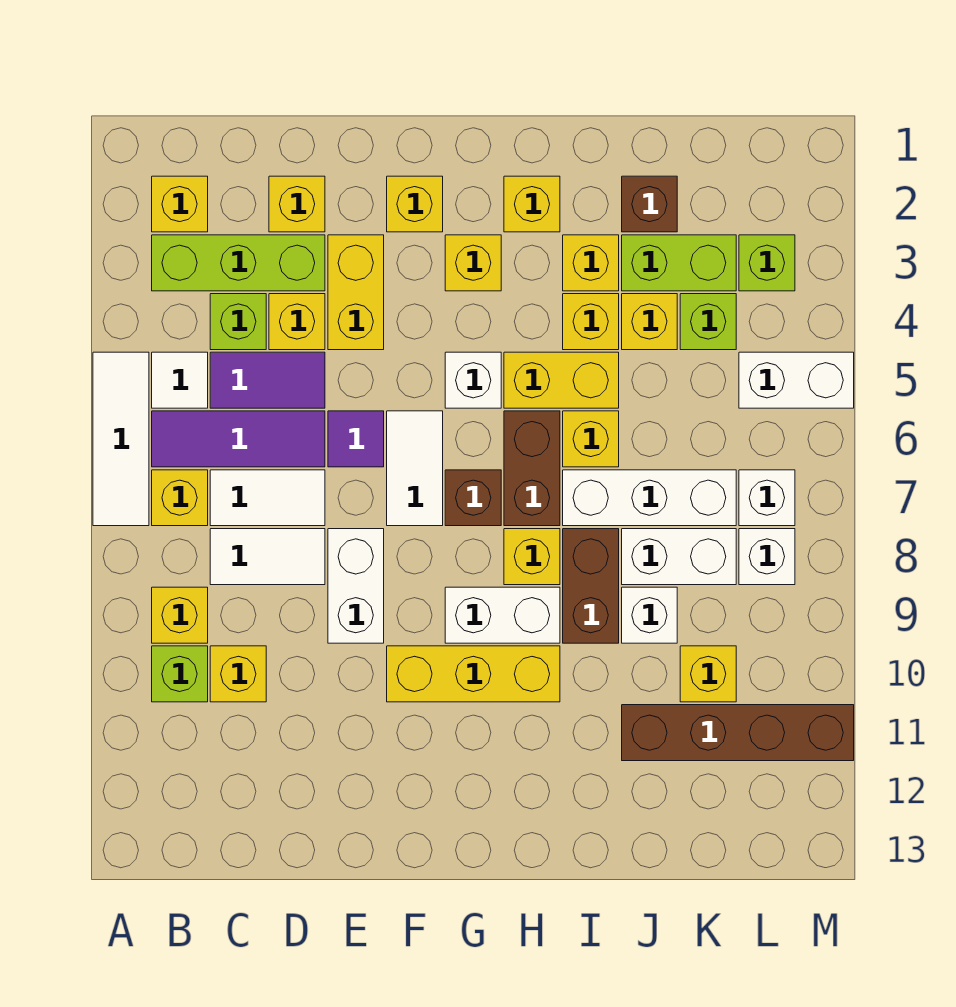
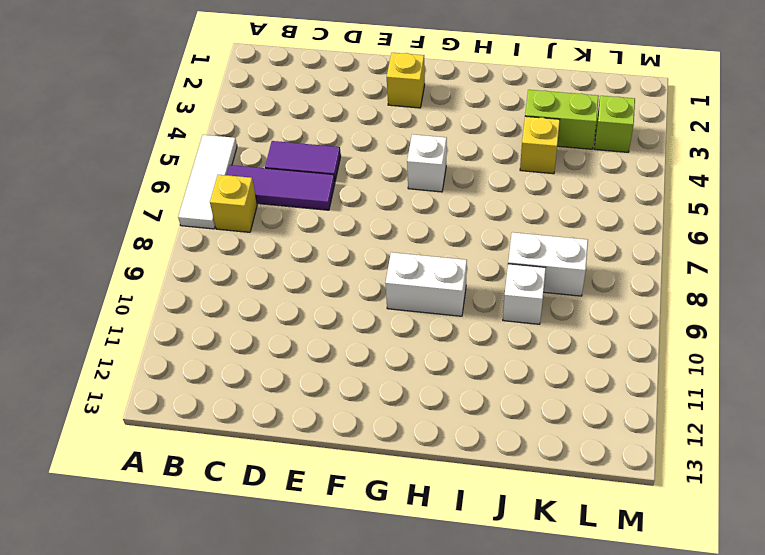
none -> yellow 1x1 brick [152,176,208,232]
none -> lime 1x3 brick [152,235,325,291]
none -> white 1x1 tile [152,352,208,408]
none -> yellow 1x1 brick [152,587,208,643]

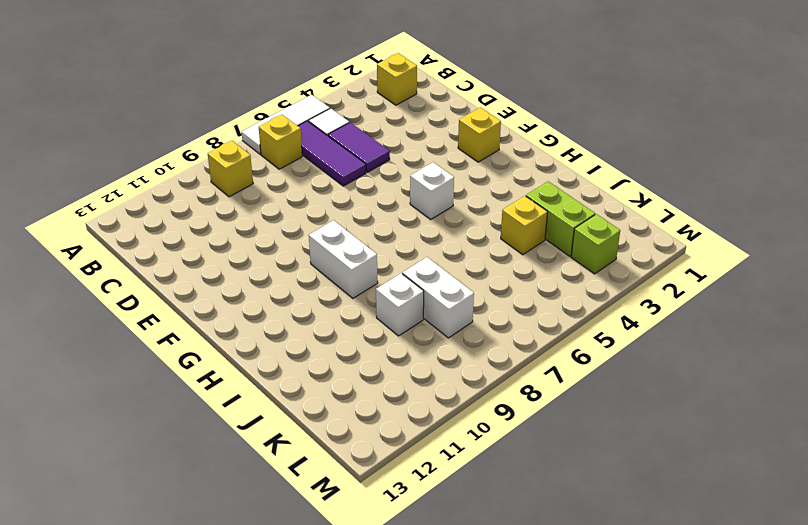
none -> lime 1x3 brick [152,235,325,291]
none -> lime 1x1 brick [152,646,208,702]
none -> lime 1x1 brick [210,294,266,350]
none -> white 1x2 tile [210,470,325,526]

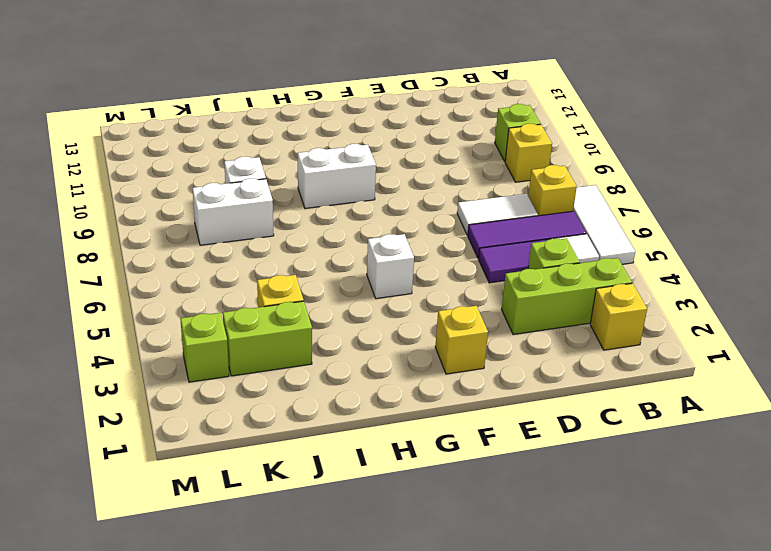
none -> white 1x2 tile [210,529,325,585]
none -> yellow 1x1 brick [210,646,266,702]
none -> yellow 1x1 brick [269,176,325,232]
none -> yellow 1x1 brick [269,294,325,350]

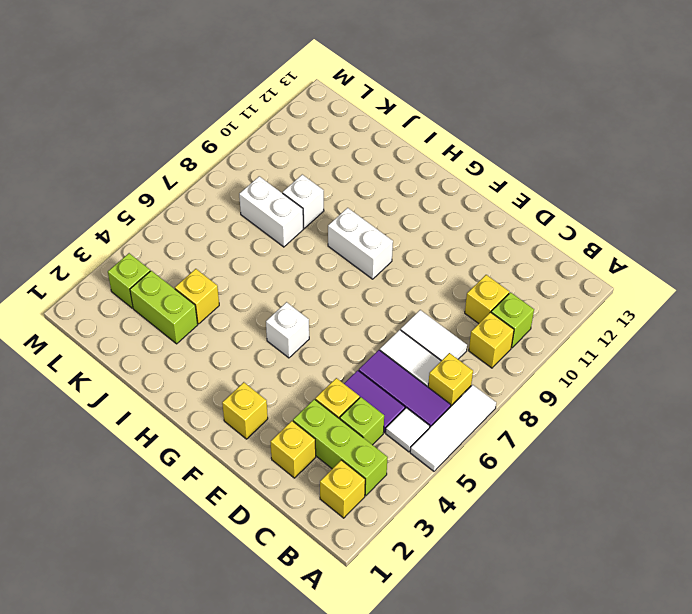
none -> yellow 1x2 brick [328,235,384,350]
none -> purple 1x1 tile [328,411,384,467]
none -> white 1x2 brick [328,529,384,643]
none -> white 1x2 tile [387,411,443,526]

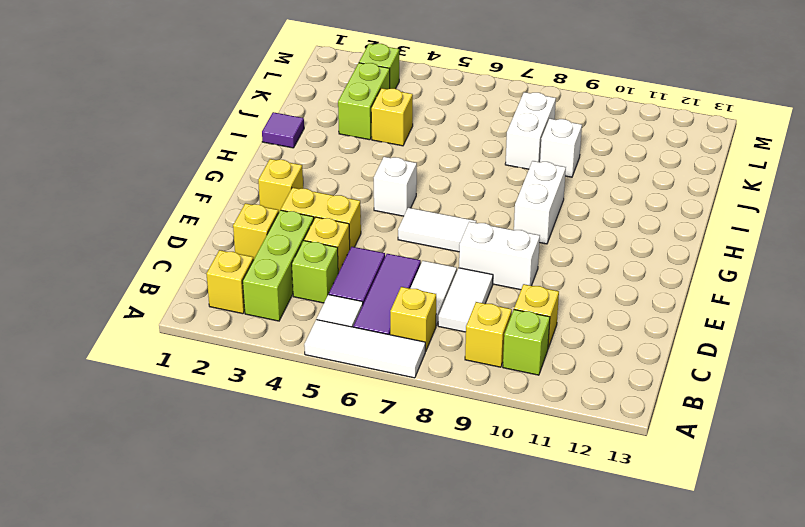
purple 1x1 tile [262,112,304,148] -> purple 1x1 tile moved to [328,411,384,467]
none -> yellow 1x3 brick [387,646,560,702]
none -> yellow 1x1 brick [445,235,501,291]
none -> brown 1x1 brick [445,470,501,526]
none -> yellow 1x1 brick [504,176,560,232]

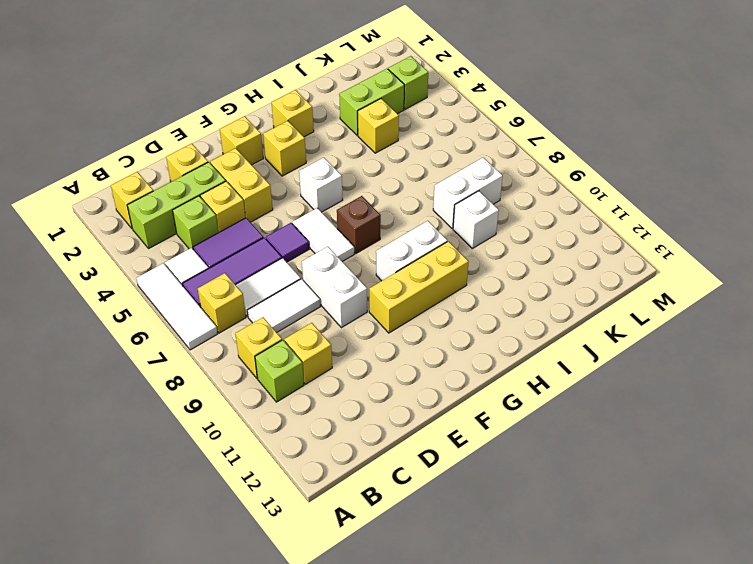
none -> yellow 1x2 brick [504,352,619,408]
none -> brown 1x2 brick [504,411,560,526]
none -> yellow 1x1 brick [504,529,560,585]
none -> yellow 1x1 brick [563,235,619,291]

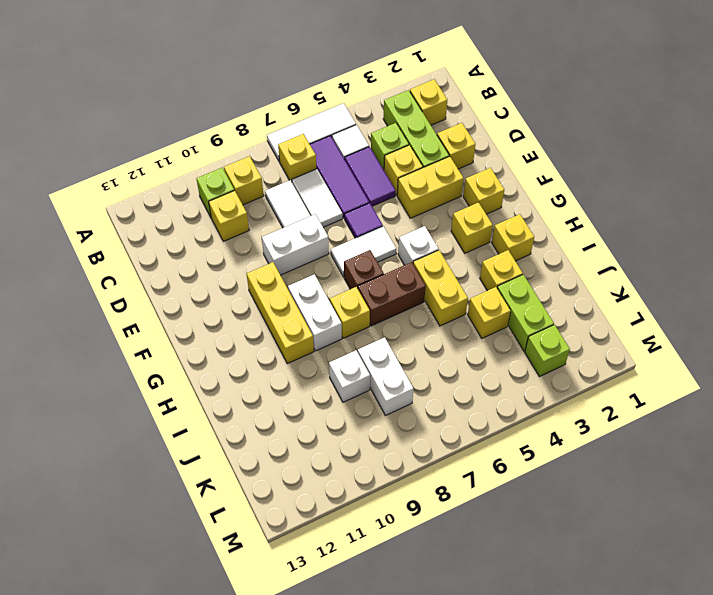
none -> yellow 1x1 brick [563,294,619,350]
none -> yellow 1x1 brick [563,411,619,467]
none -> white 1x3 brick [563,470,736,526]
none -> brown 1x2 brick [563,529,619,643]

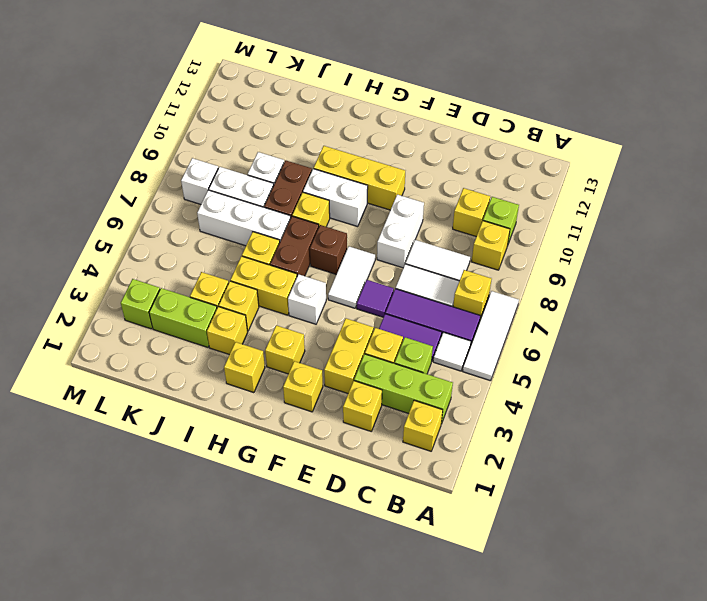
none -> brown 1x1 brick [622,176,677,232]
none -> brown 1x4 brick [622,705,854,761]
none -> lime 1x1 brick [680,294,736,350]
none -> yellow 1x1 brick [680,646,736,702]

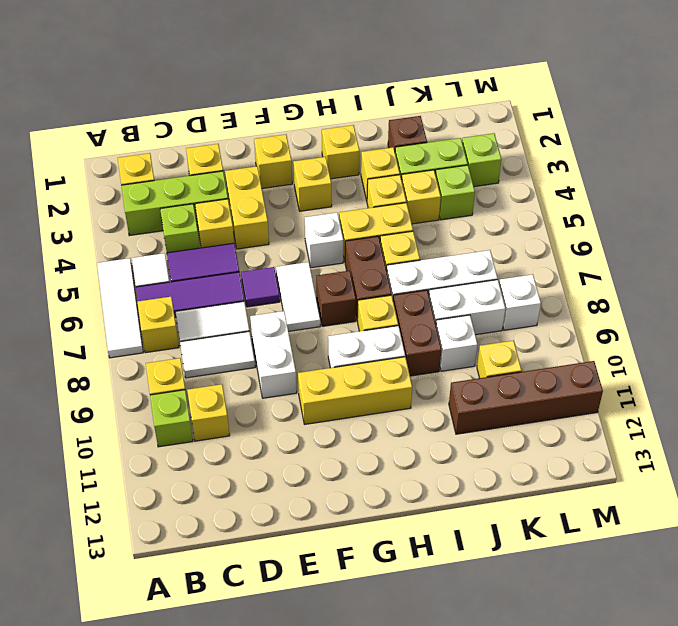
none -> white 1x2 brick [739,352,854,408]
none -> white 1x1 brick [739,470,795,526]

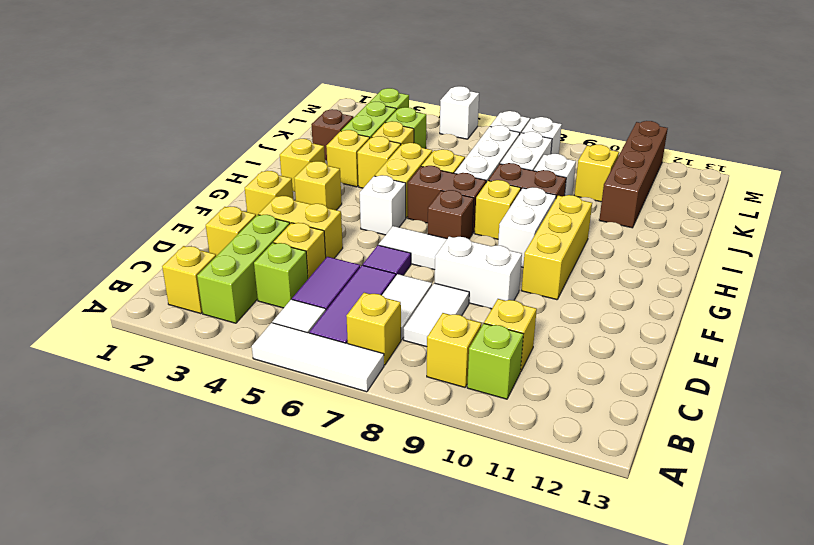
white 1x1 brick [440,86,479,139] -> white 1x2 brick [739,352,854,408]

